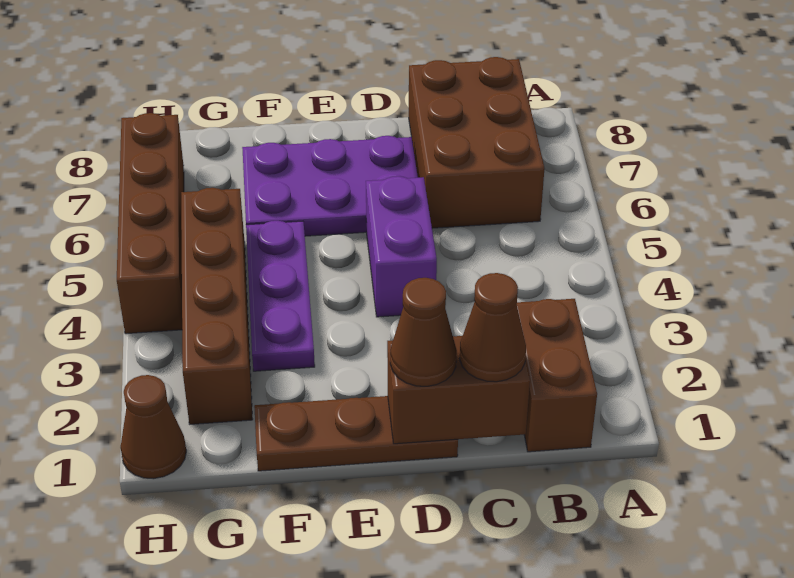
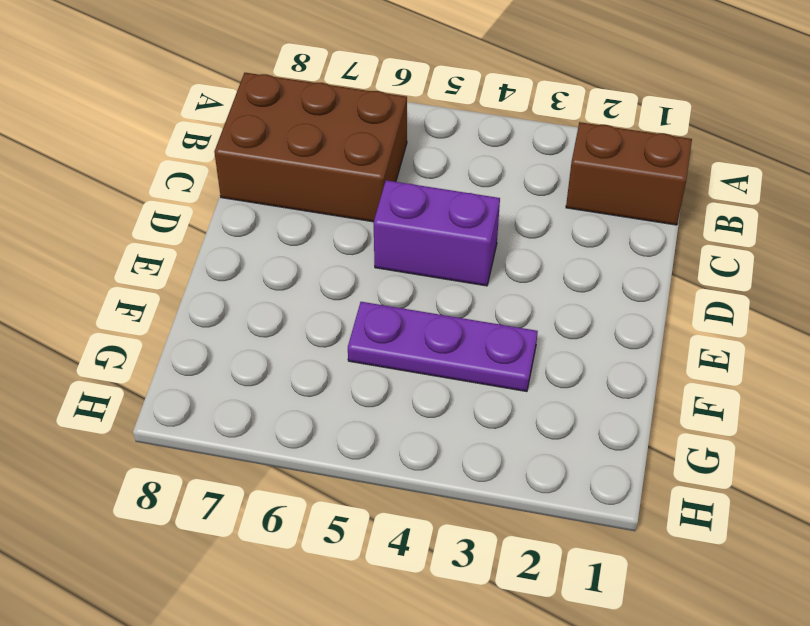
none -> brown 1x3 plate [254,396,458,471]
none -> purple 2x3 plate [242,136,418,236]
none -> brown 1x4 brick [181,188,253,424]

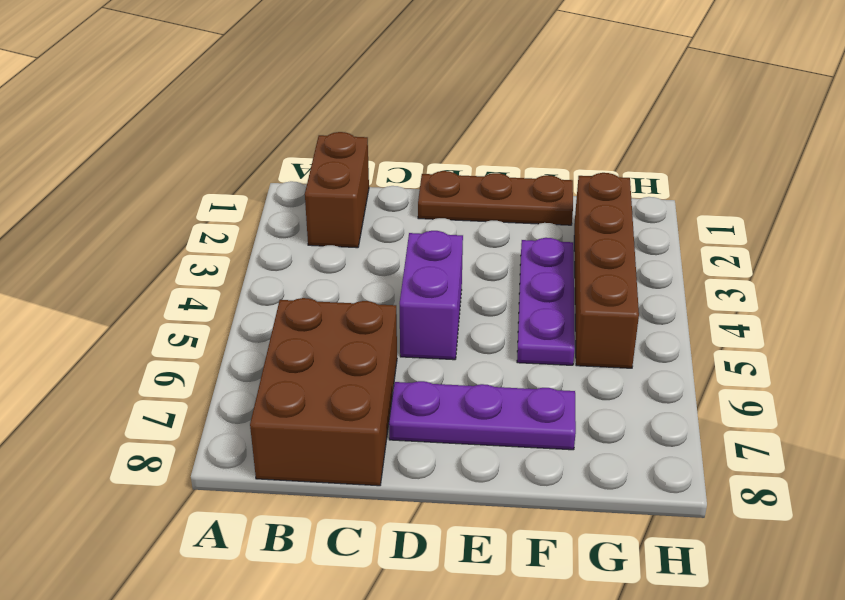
purple 1x3 plate [389,381,576,450] -> purple 2x3 plate [242,136,418,236]
none -> brown 1x1 cone [121,375,186,479]
none -> brown 1x4 brick [117,113,184,334]
none -> brown 1x2 brick [387,336,530,444]

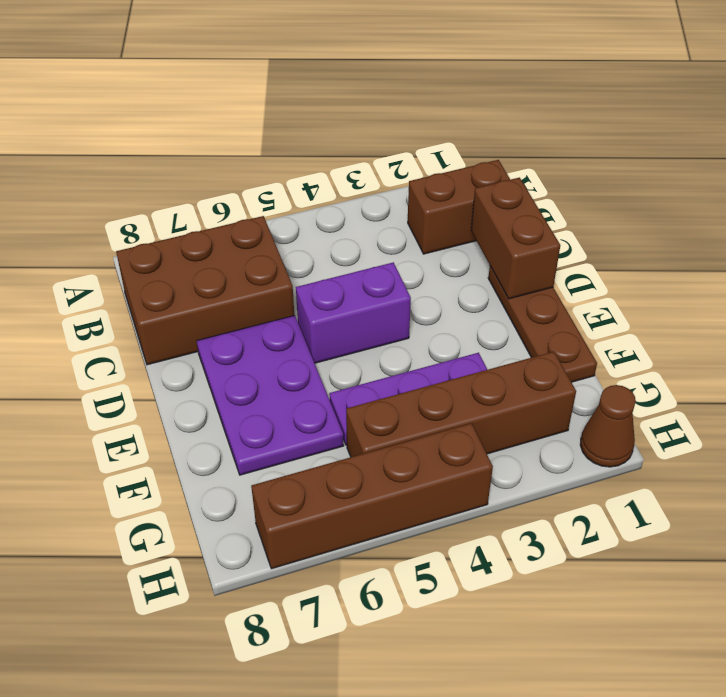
none -> brown 1x1 cone [460,273,526,382]
none -> brown 1x1 cone [390,278,457,386]

